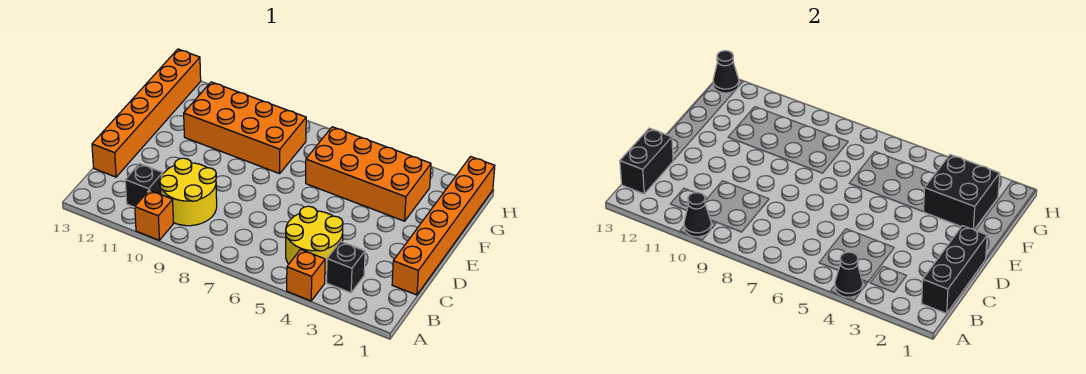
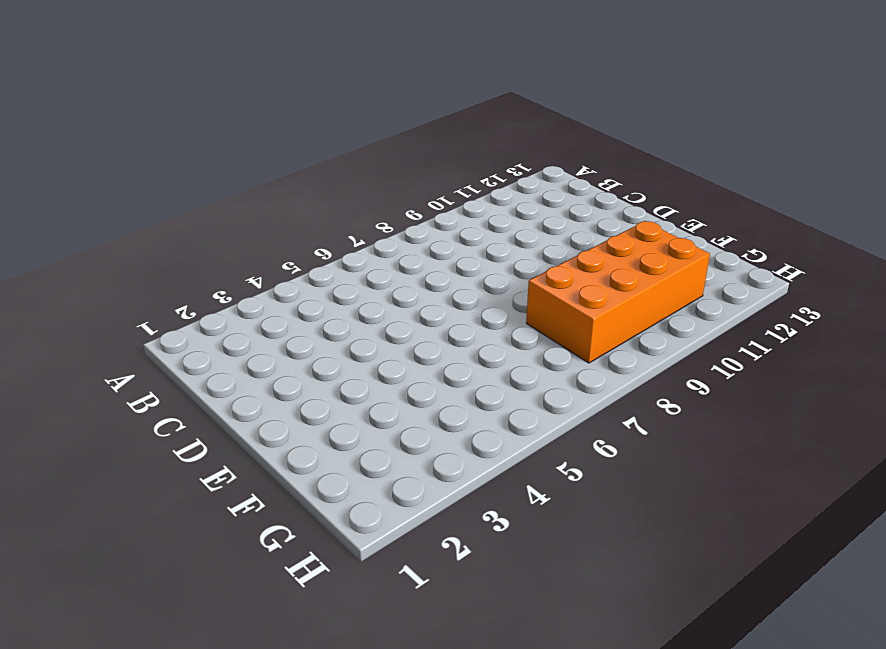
none -> orange 1x1 brick [287,249,325,301]
none -> orange 1x1 brick [135,190,174,240]
none -> black 1x1 brick [327,242,365,293]

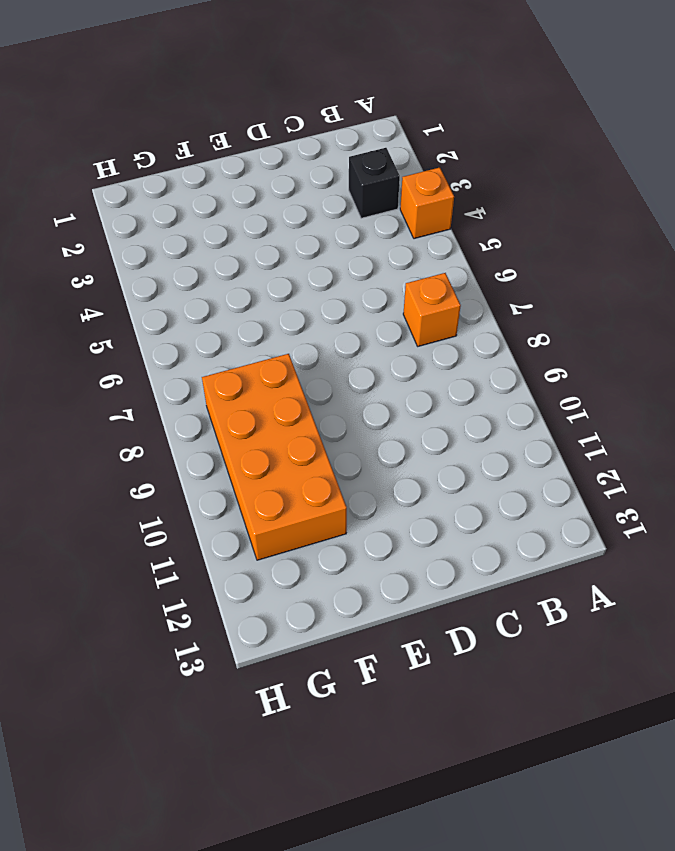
orange 1x1 brick [403,273,461,346] -> orange 1x1 brick moved to [135,190,174,240]
none -> yellow 2x2 round brick [286,206,343,274]
none -> yellow 2x2 round brick [160,158,217,226]
none -> black 1x1 brick [125,164,163,207]

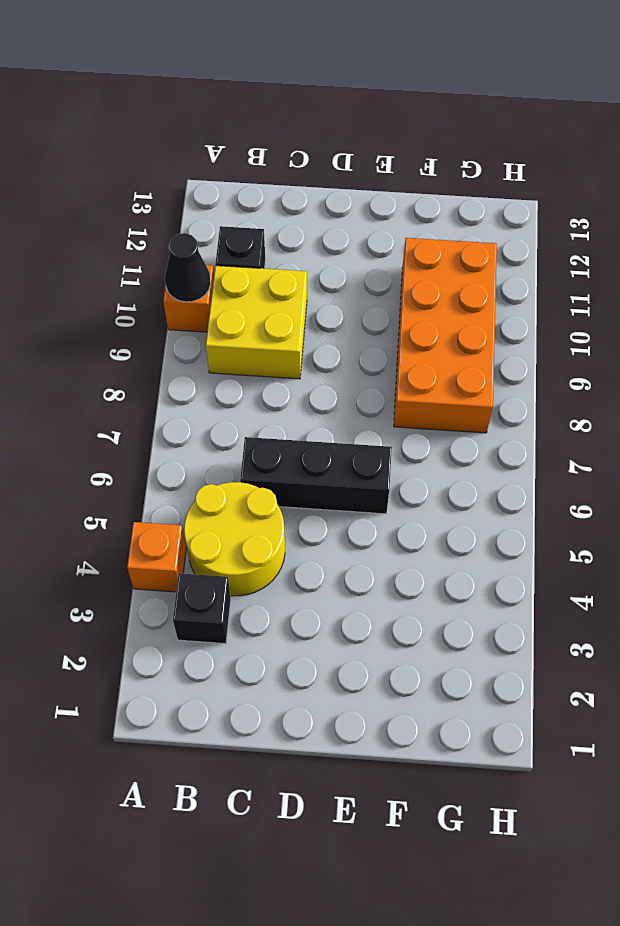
yellow 2x2 brick [206,266,307,379] -> yellow 2x2 round brick [160,158,217,226]
black 1x3 brick [240,437,392,514] -> black 1x3 brick moved to [922,226,987,314]
none -> orange 1x6 brick [392,157,495,295]
none -> orange 1x6 brick [92,49,201,177]
none -> orange 2x4 brick [306,127,431,221]

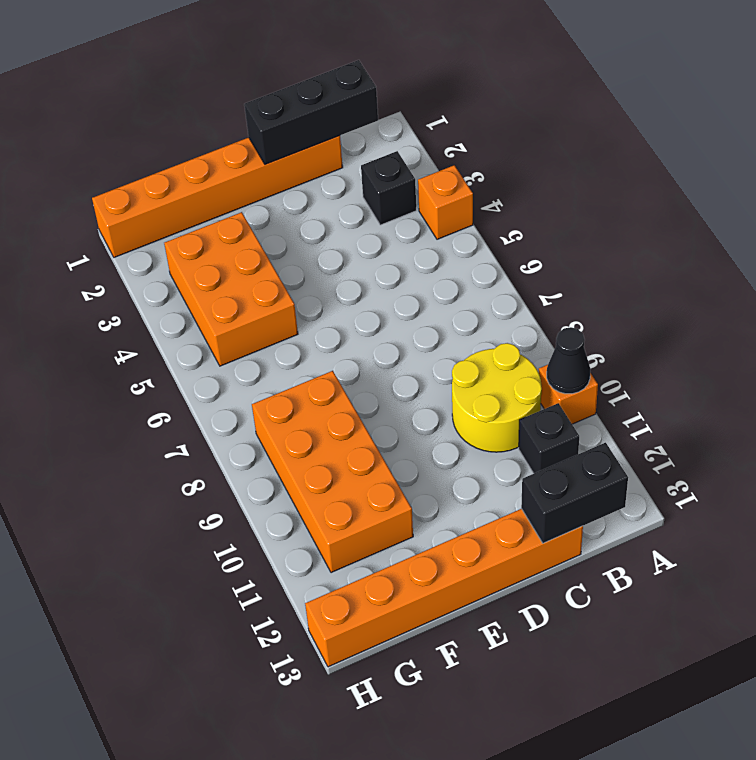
orange 2x3 brick [164,212,298,366] -> orange 2x4 brick [306,127,431,221]
none -> yellow 2x2 round brick [286,206,343,274]
none -> black 1x1 cone [835,252,863,297]
none -> black 2x2 brick [924,155,1000,229]

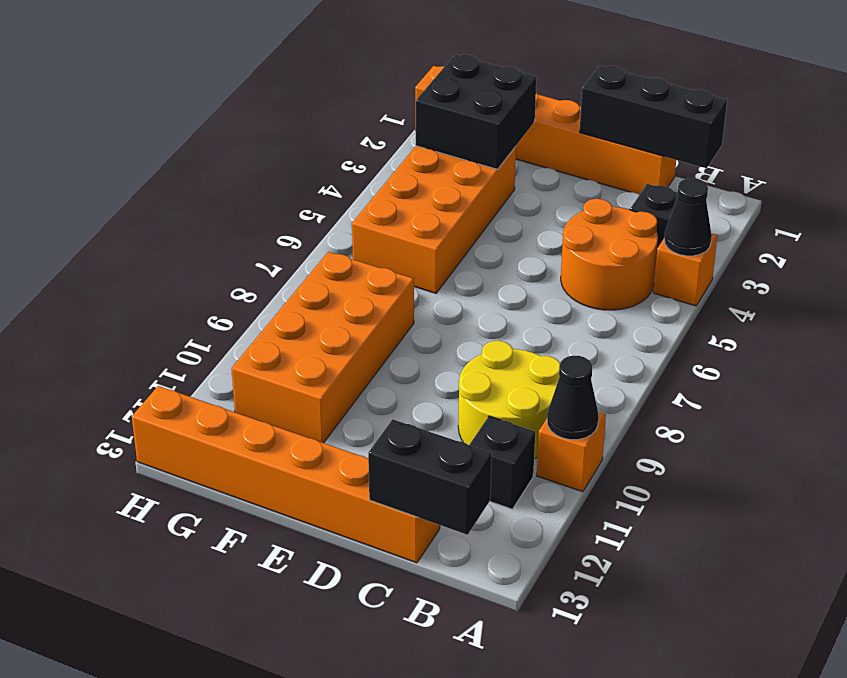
orange 2x2 round brick [561,199,658,310] -> yellow 2x2 round brick [286,206,343,274]
none -> black 1x1 cone [713,51,739,93]

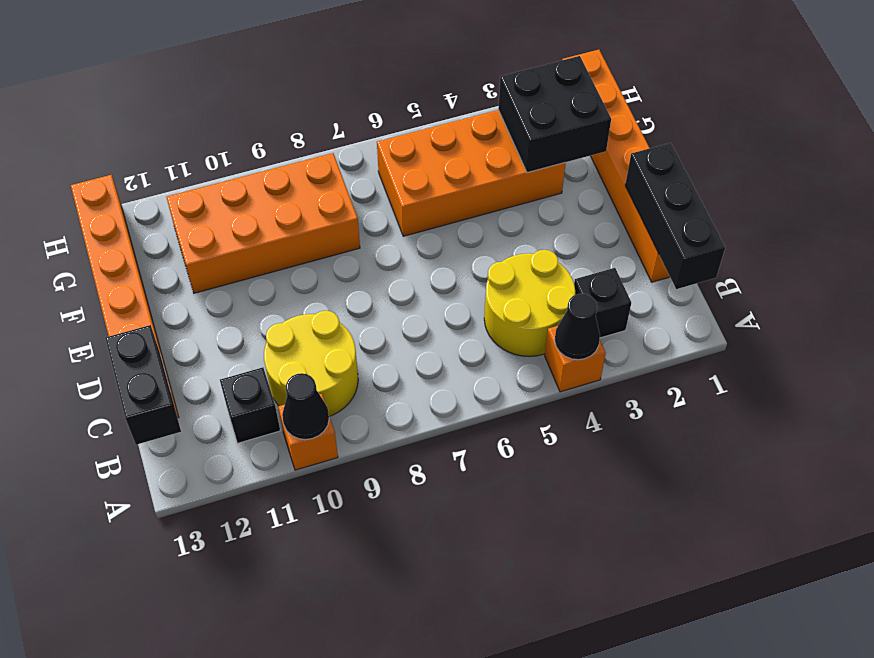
none -> black 1x1 cone [713,51,739,93]

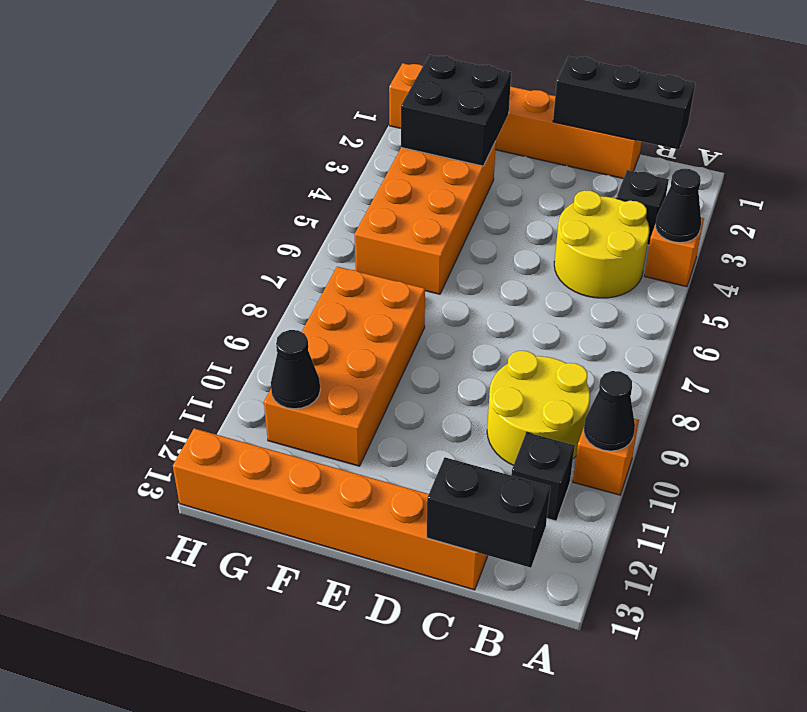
black 1x1 cone [271,330,320,409] -> black 1x1 cone moved to [713,51,739,93]

